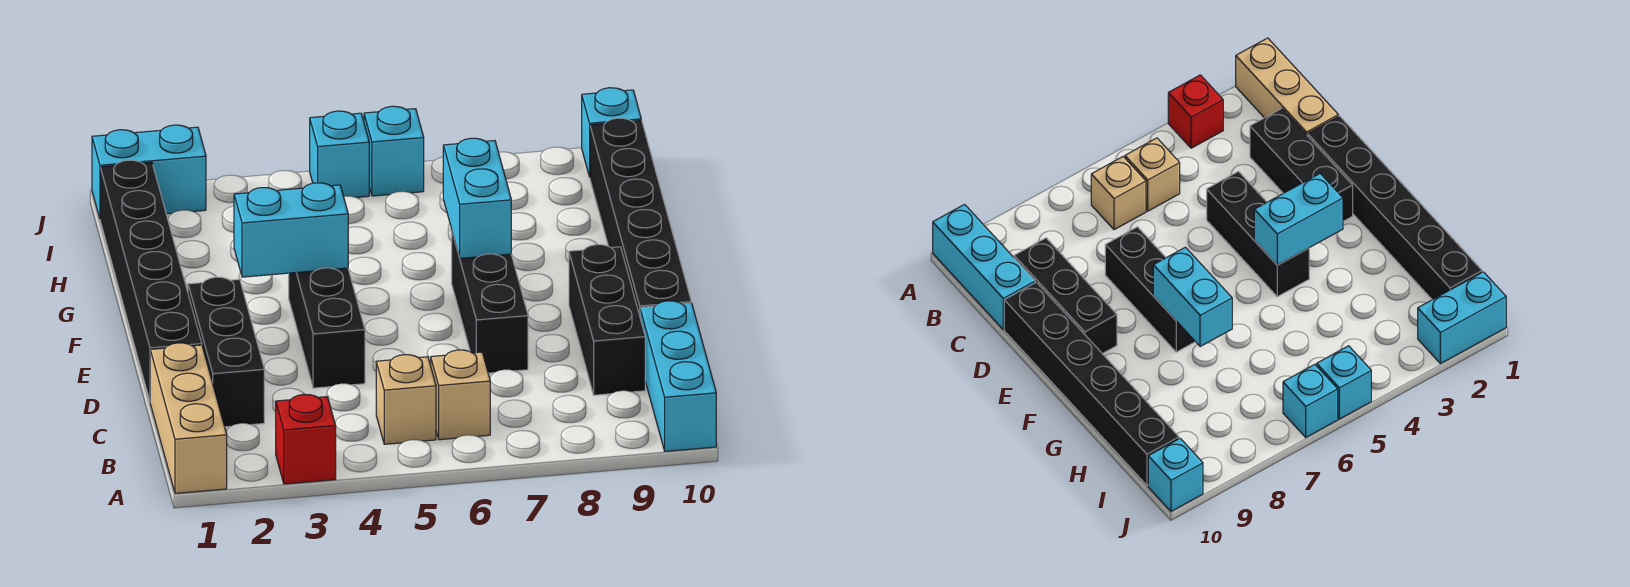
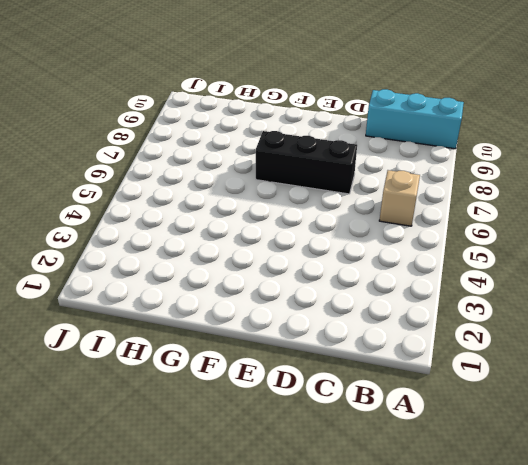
none -> tan 1x3 brick [150,343,227,493]
none -> red 1x1 brick [276,394,336,484]
none -> tan 1x1 brick [376,355,436,444]

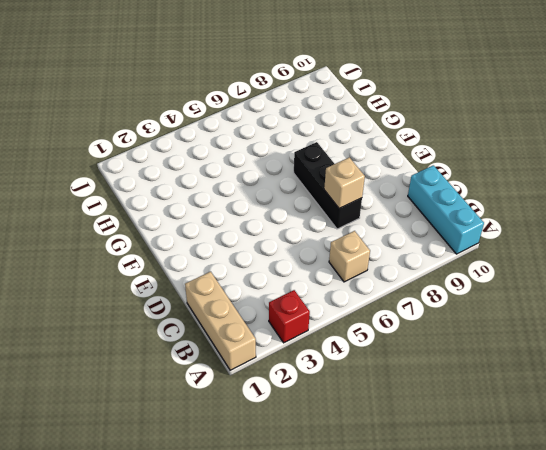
tan 1x1 brick [324,157,365,208] -> tan 1x1 brick moved to [376,355,436,444]
none -> black 1x3 brick [188,277,264,427]
none -> black 1x3 brick [569,245,645,395]
none -> black 1x6 brick [100,160,202,401]

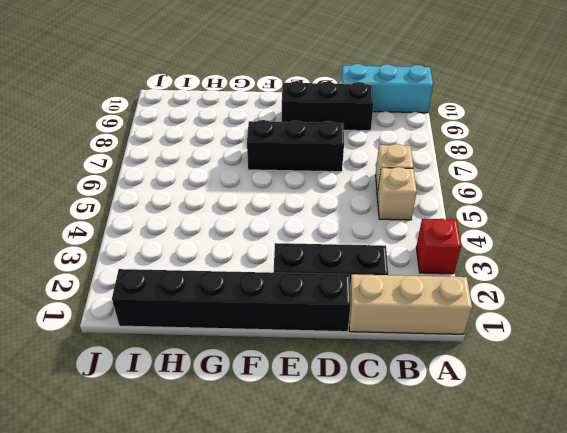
none -> black 1x3 brick [289,268,365,388]
none -> black 1x6 brick [590,118,691,315]
none -> cyan 1x2 brick [92,125,206,218]

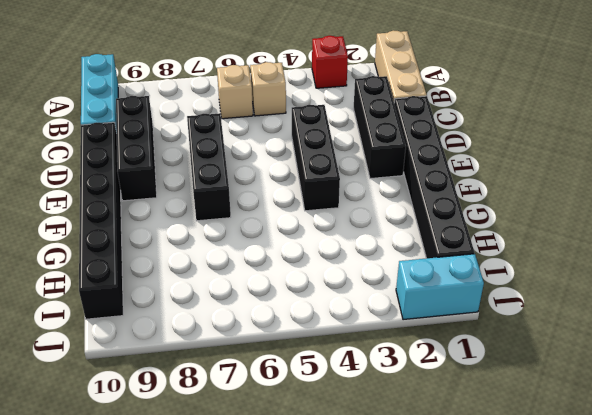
none -> cyan 1x1 brick [310,111,369,197]
none -> cyan 1x1 brick [364,106,424,196]
none -> cyan 1x1 brick [582,88,641,177]

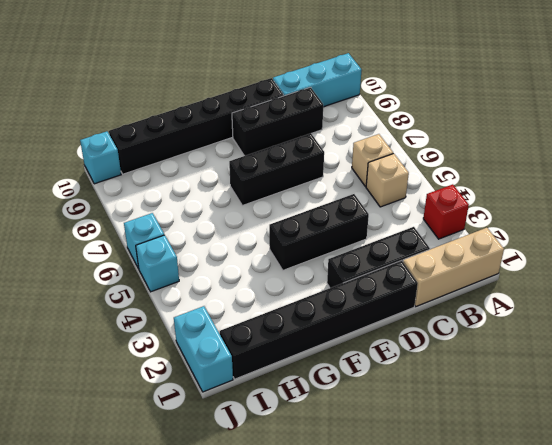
none -> cyan 1x2 brick [234,183,348,277]
none -> cyan 1x2 brick [443,138,511,258]

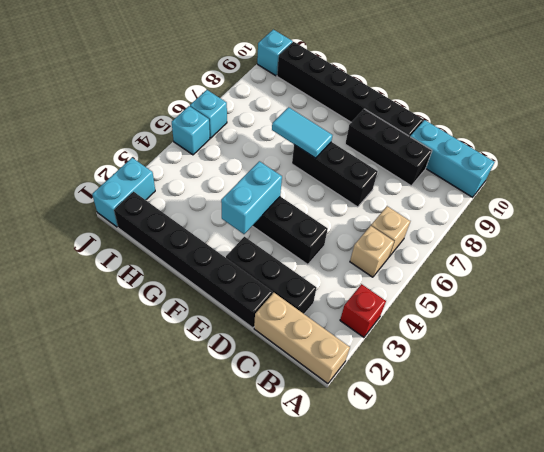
cyan 1x2 tile [272,107,333,158] -> cyan 1x2 brick [443,138,511,258]

